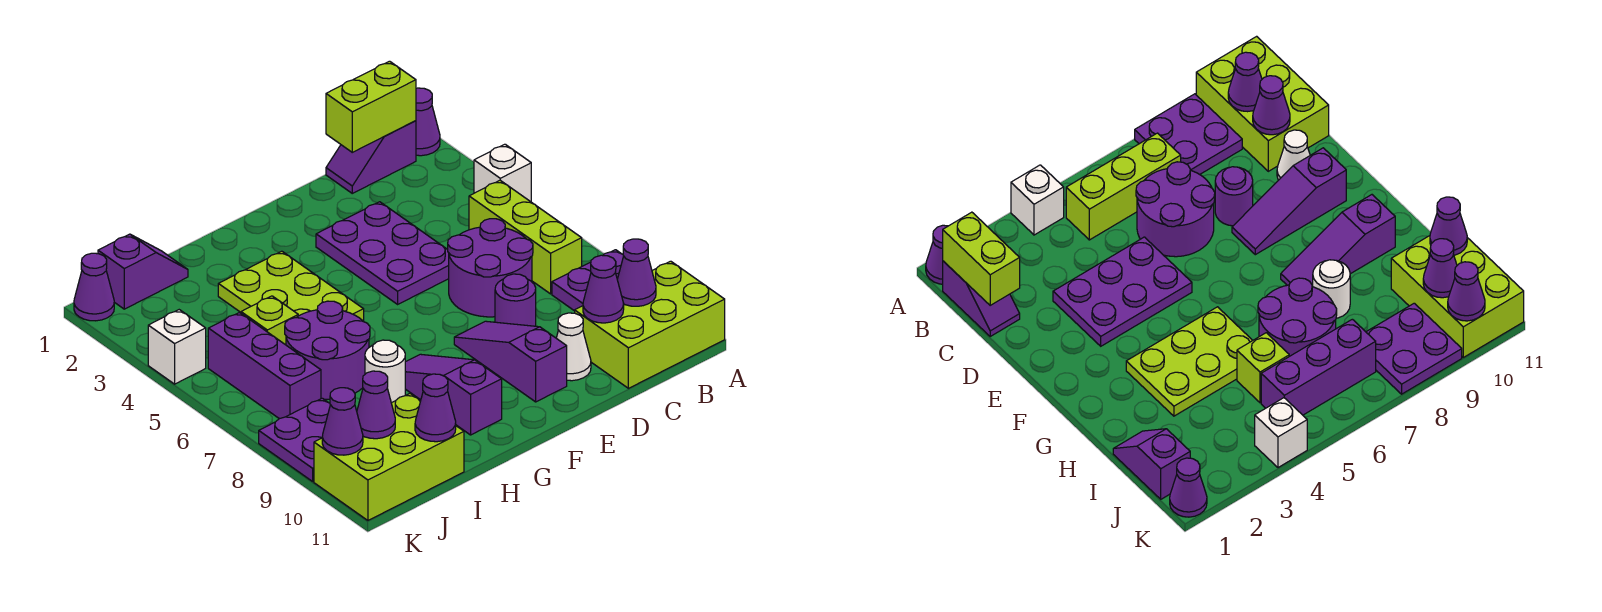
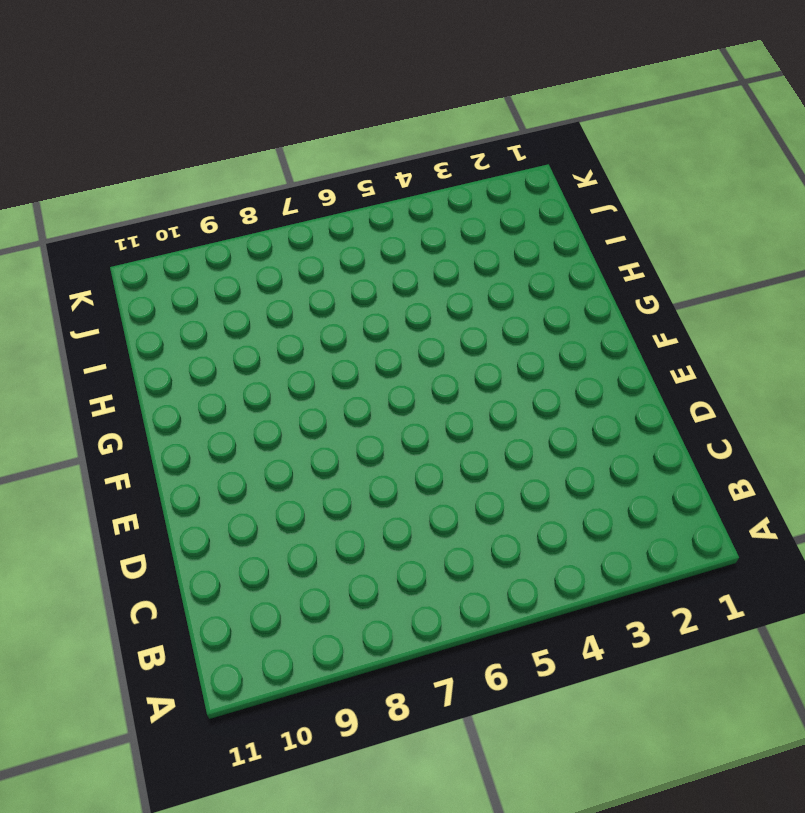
none -> purple 1x1 cone [416,88,440,156]
none -> white 1x1 brick [474,144,531,202]
none -> purple 2x2 plate [552,250,623,311]

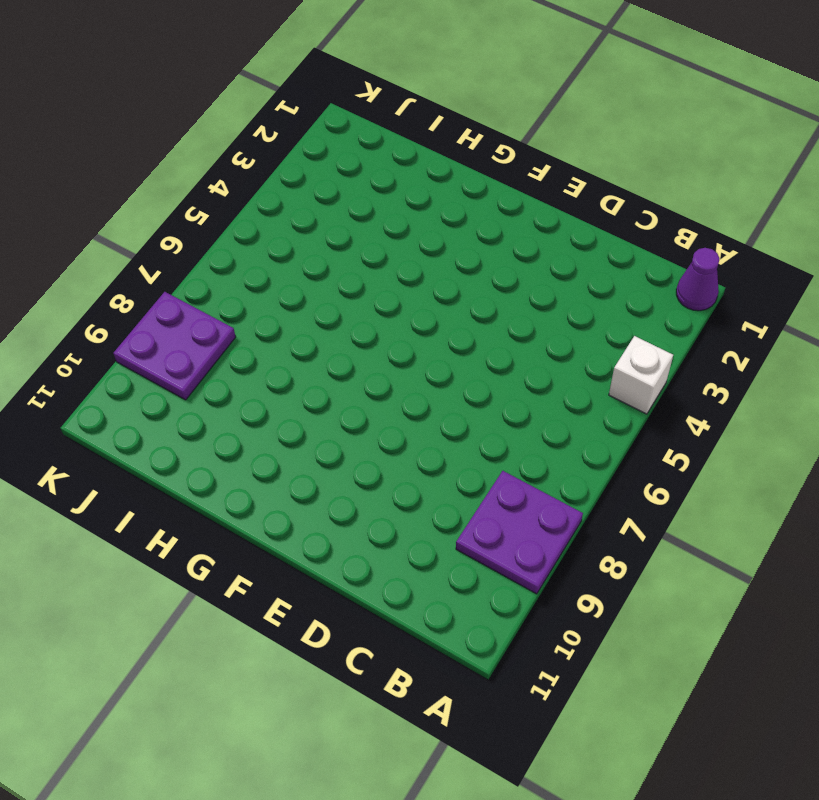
none -> lime 2x3 brick [575,261,725,388]
none -> purple 1x2 slope [326,121,416,193]
none -> lime 1x3 brick [469,180,582,294]

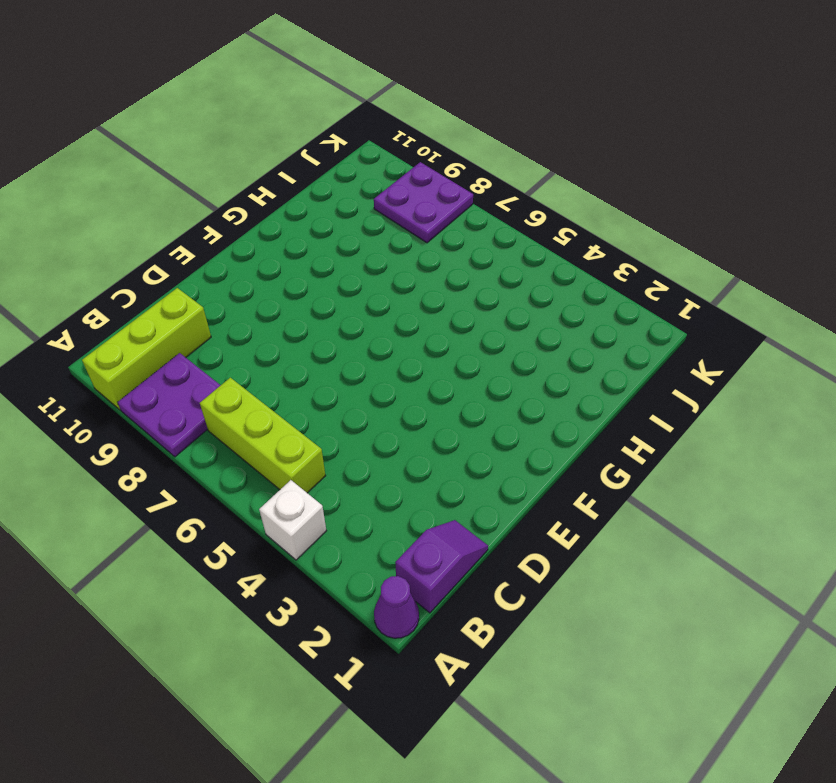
lime 1x3 brick [82,288,211,410] -> lime 2x3 brick [575,261,725,388]
none -> purple 2x2 round brick [448,219,533,317]
none -> purple 2x3 plate [316,202,449,304]
none -> purple 1x1 round brick [495,274,536,326]

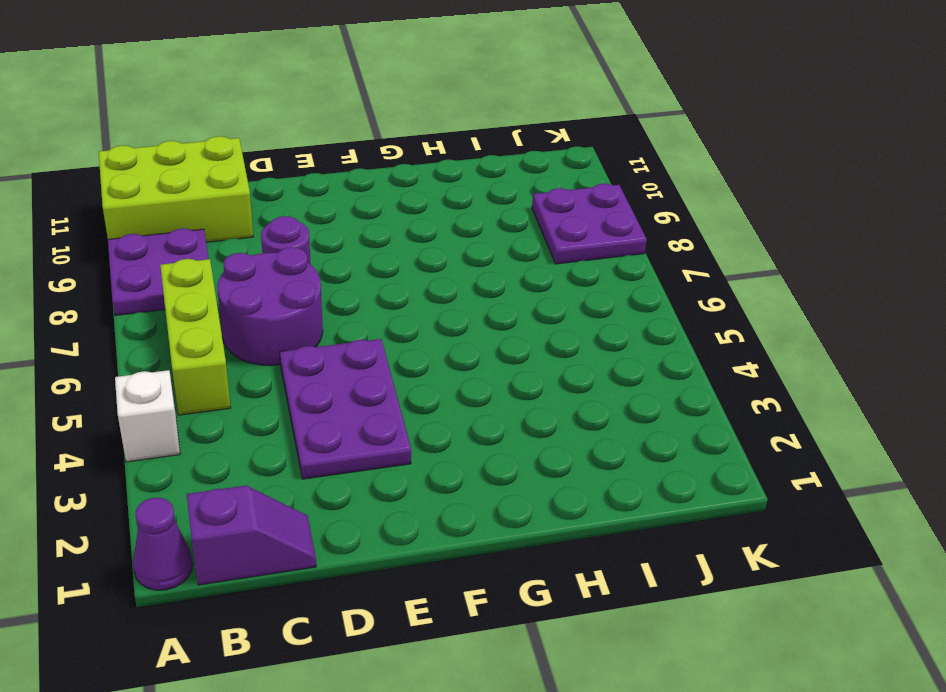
none -> white 1x1 cone [556,313,591,381]
none -> purple 1x3 slope [454,321,567,402]
none -> lime 2x3 plate [218,251,364,321]

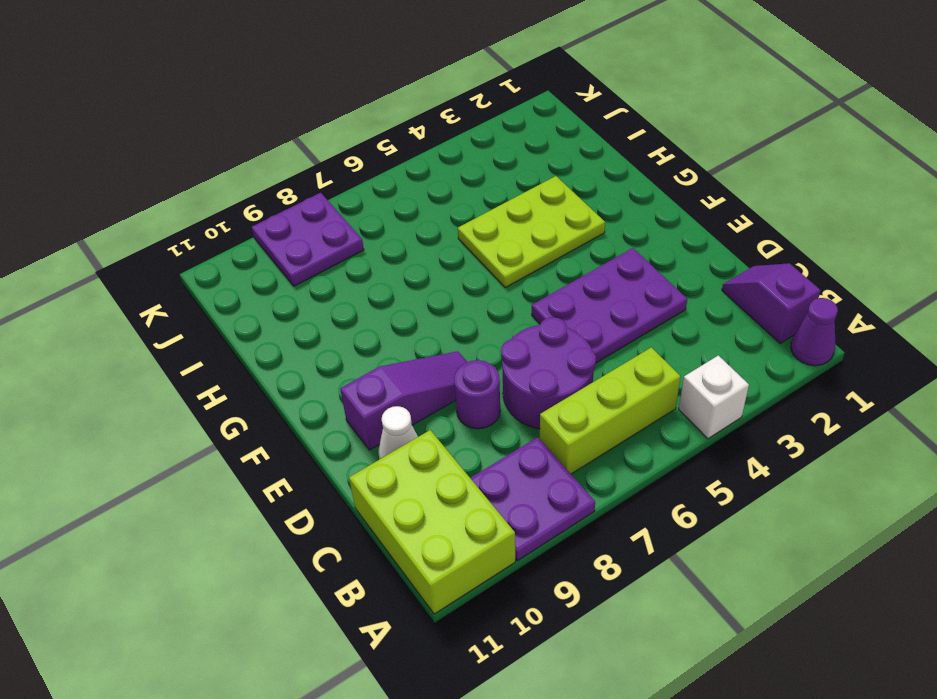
none -> purple 1x3 slope [405,354,502,435]
none -> purple 2x2 round brick [285,301,370,399]
none -> white 1x1 round brick [365,340,405,403]

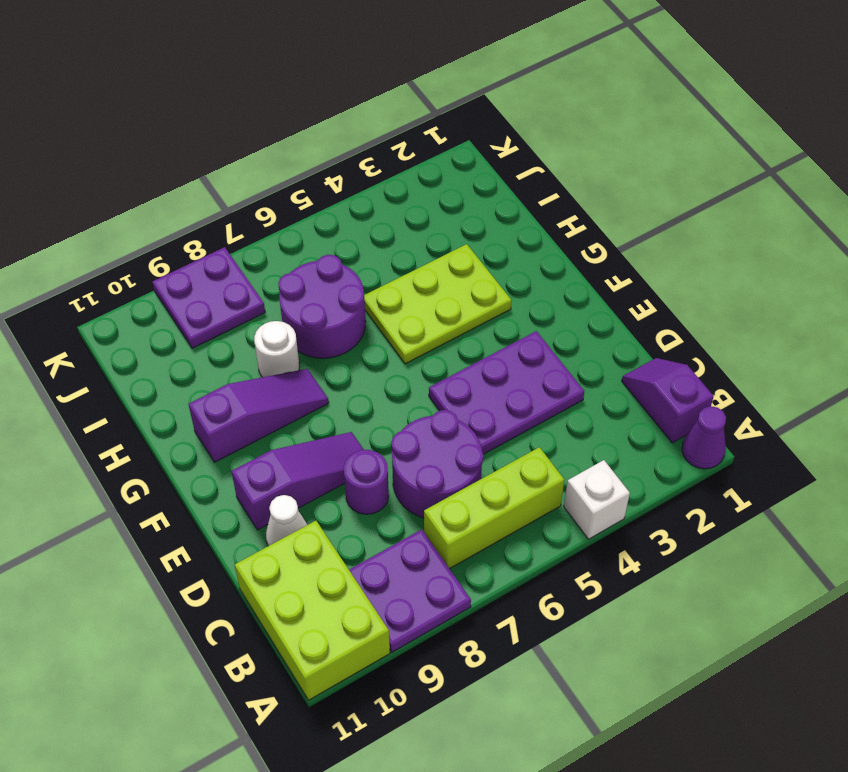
none -> purple 1x2 slope [98,234,188,309]
none -> lime 1x1 brick [241,296,298,345]
none -> lime 2x3 brick [314,394,464,520]

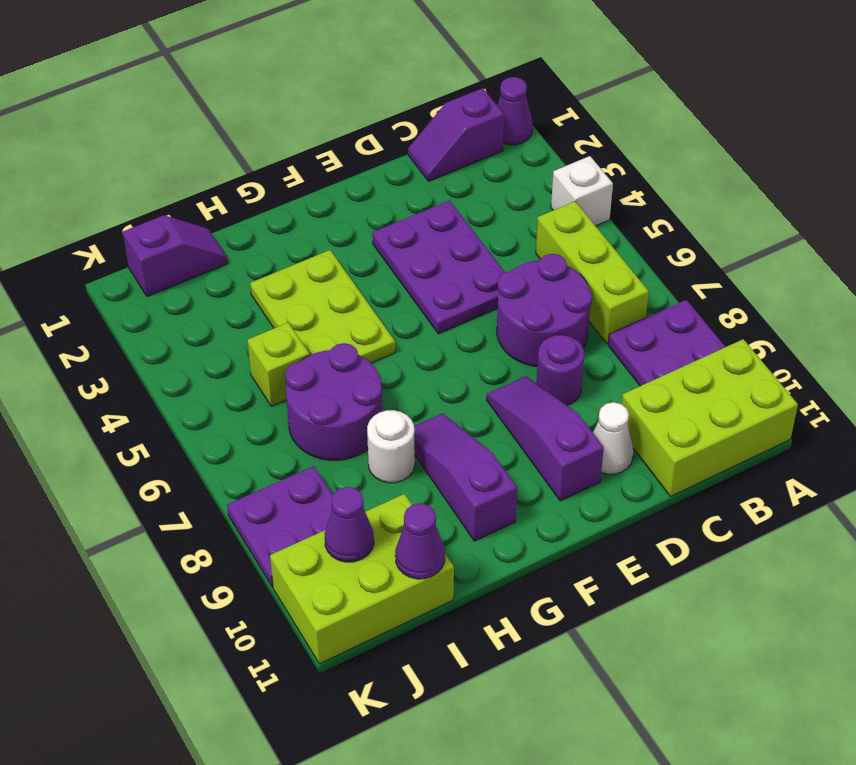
none -> purple 1x3 brick [208,313,321,419]
none -> purple 1x1 cone [74,253,114,321]
none -> white 1x1 brick [148,310,206,384]

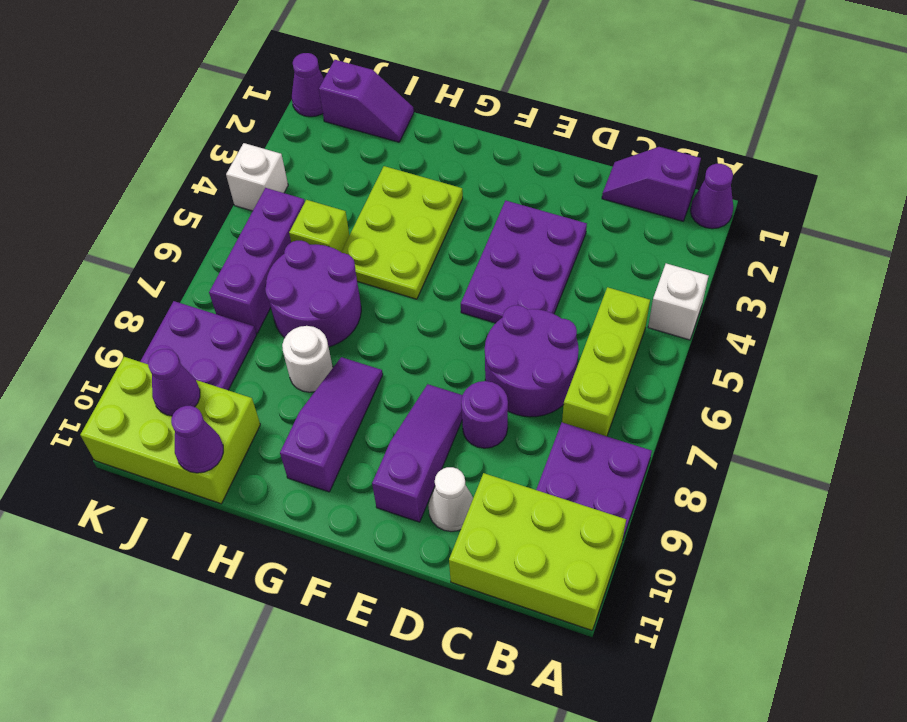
none -> lime 1x2 brick [326,61,416,152]
none -> purple 1x1 cone [617,239,656,306]
none -> purple 1x1 cone [583,255,624,323]

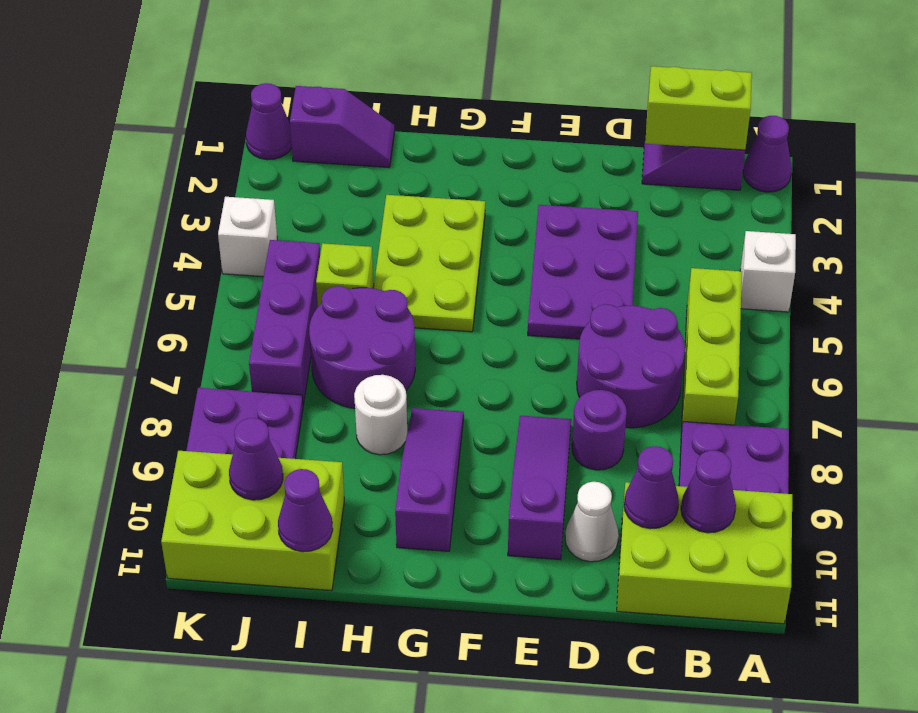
none -> purple 1x1 cone [322,388,363,455]

